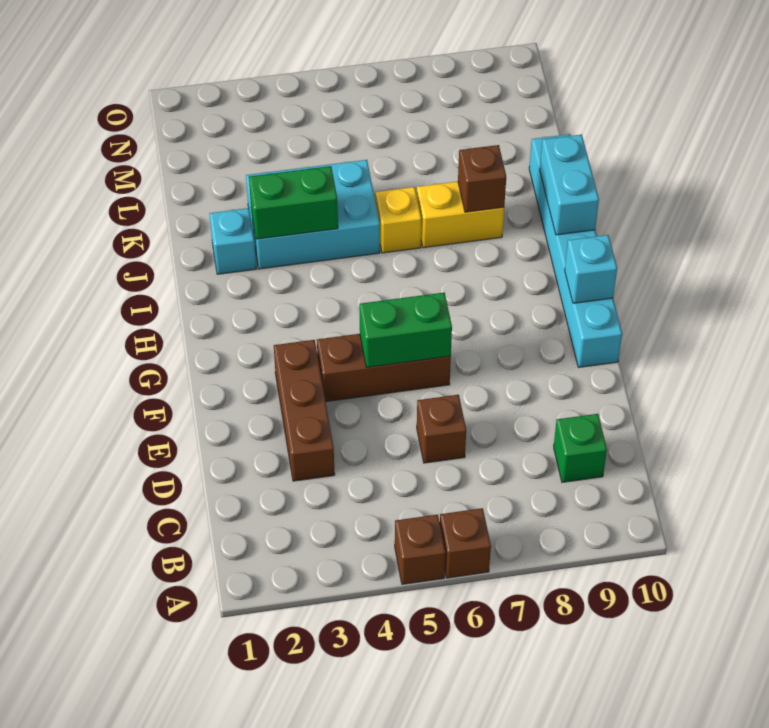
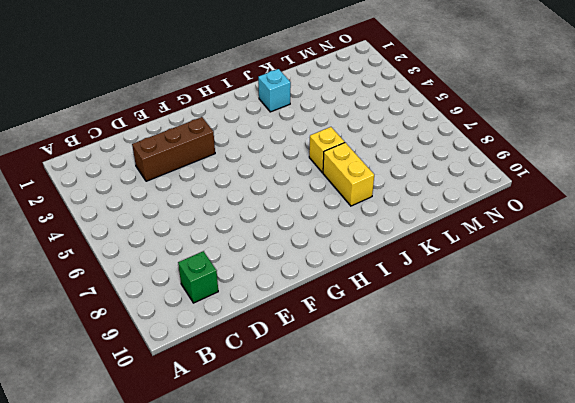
none -> brown 1x1 brick [395,515,445,584]
none -> brown 1x1 brick [440,508,491,578]
none -> brown 1x1 brick [417,395,466,463]

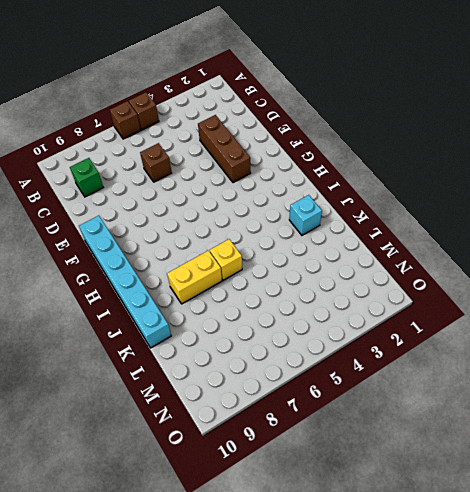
none -> brown 1x3 brick [317,334,451,402]
none -> cyan 2x3 brick [246,160,380,269]
none -> green 1x2 brick [359,293,452,367]

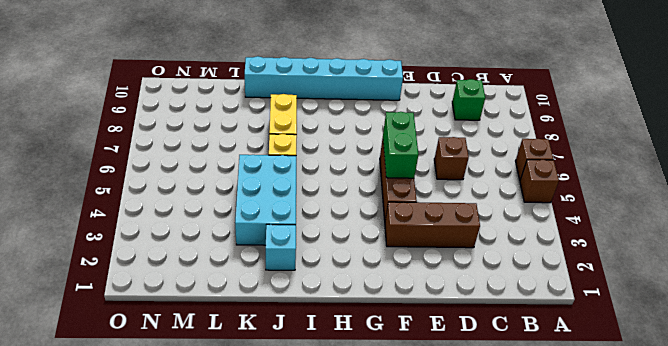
none -> cyan 1x1 brick [565,235,617,303]
none -> cyan 1x2 brick [540,135,599,235]
none -> green 1x2 brick [249,166,338,239]

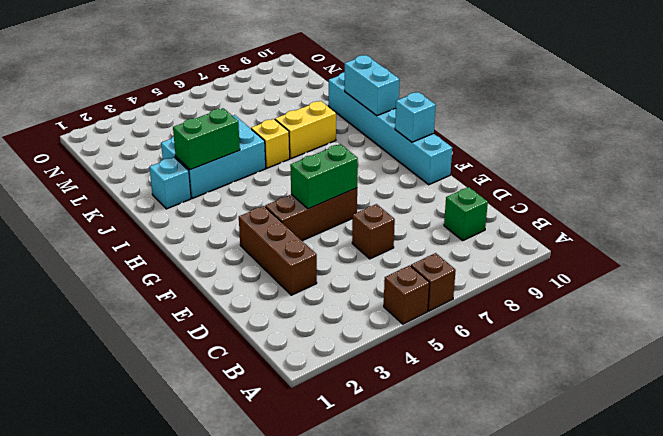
none -> brown 1x1 brick [458,145,506,212]

